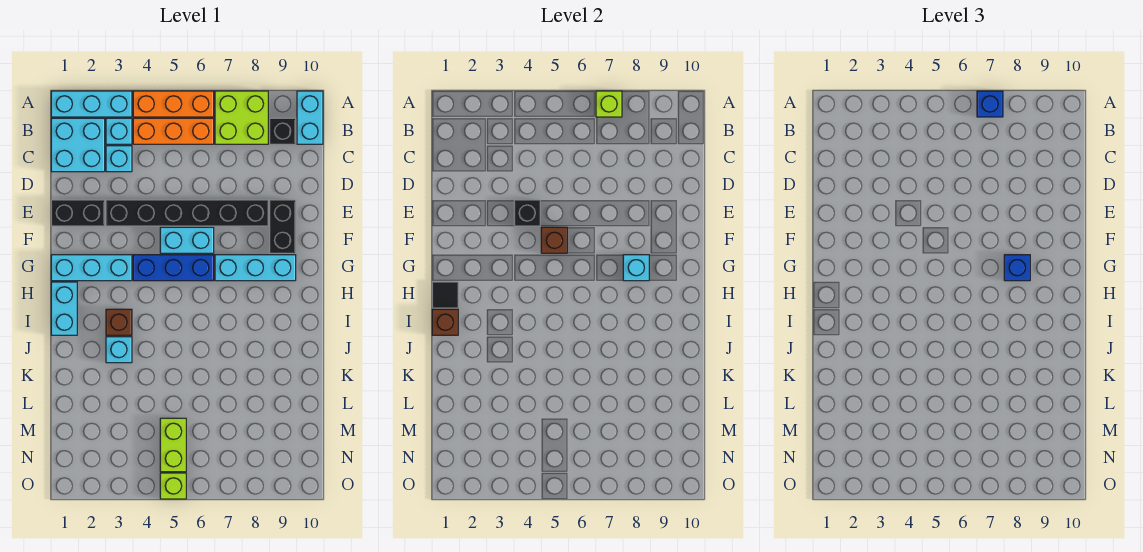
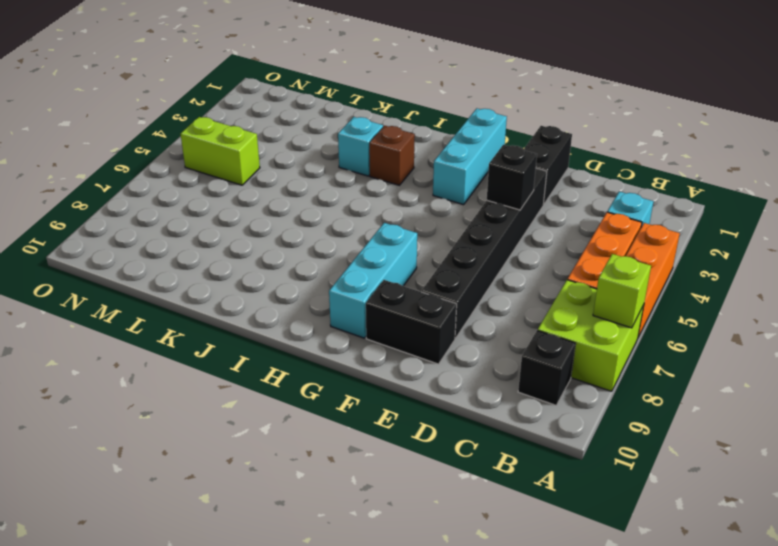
none -> cyan 1x3 brick [51,91,132,117]
none -> cyan 1x2 brick [297,91,323,144]
none -> cyan 2x2 brick [51,118,105,172]

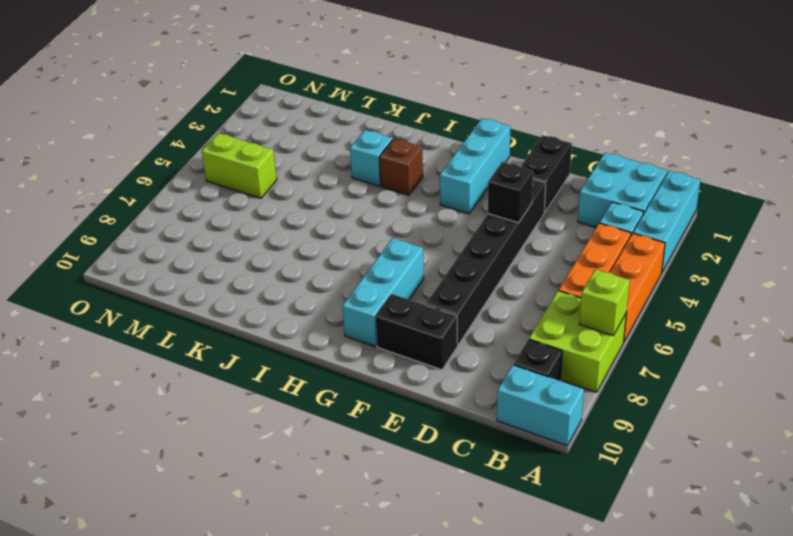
none -> cyan 1x1 brick [106,146,132,172]
none -> cyan 1x2 brick [160,227,214,253]
none -> blue 1x3 brick [133,255,214,281]

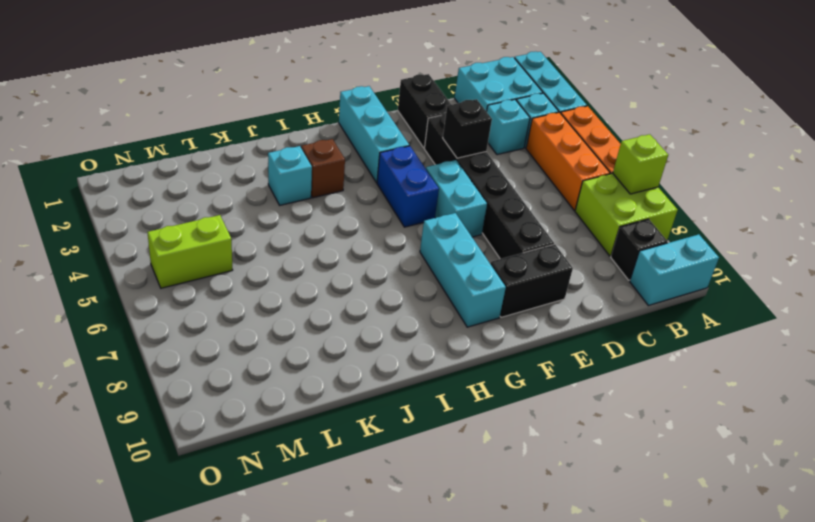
blue 1x2 brick [377,146,439,227] -> blue 1x3 brick [133,255,214,281]
none -> cyan 1x2 brick [51,282,77,335]
none -> lime 1x1 brick [160,473,186,499]
none -> brown 1x1 brick [541,227,567,253]

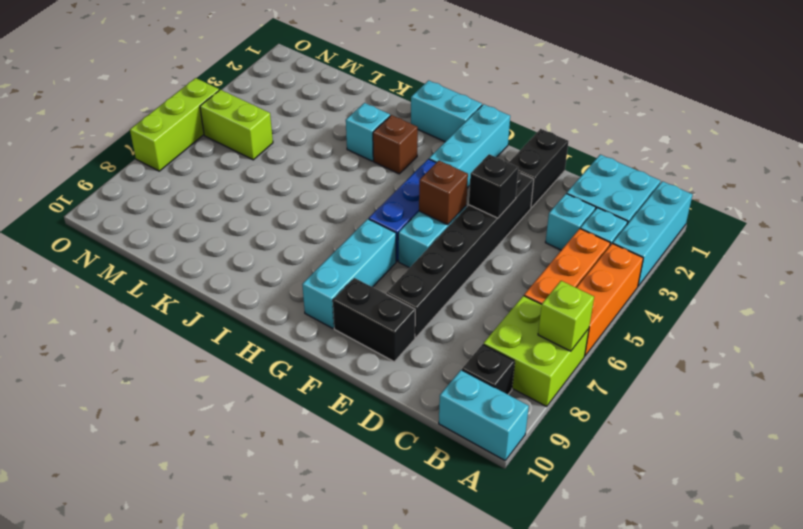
lime 1x3 brick [130,78,219,171] -> lime 1x1 brick [160,473,186,499]
none -> cyan 1x1 brick [623,255,649,281]
none -> black 1x1 tile [432,282,458,308]
none -> brown 1x1 brick [432,309,458,335]

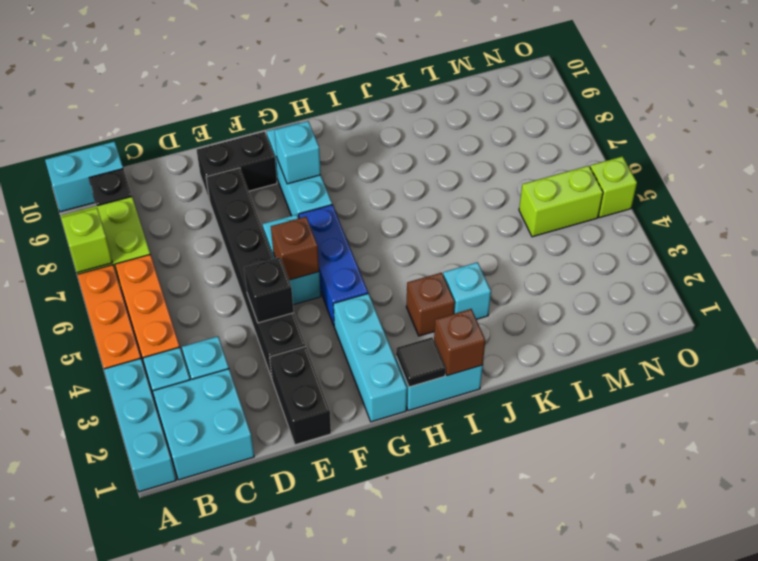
none -> blue 1x1 brick [977,91,1003,117]
none -> blue 1x1 brick [1004,255,1030,281]

